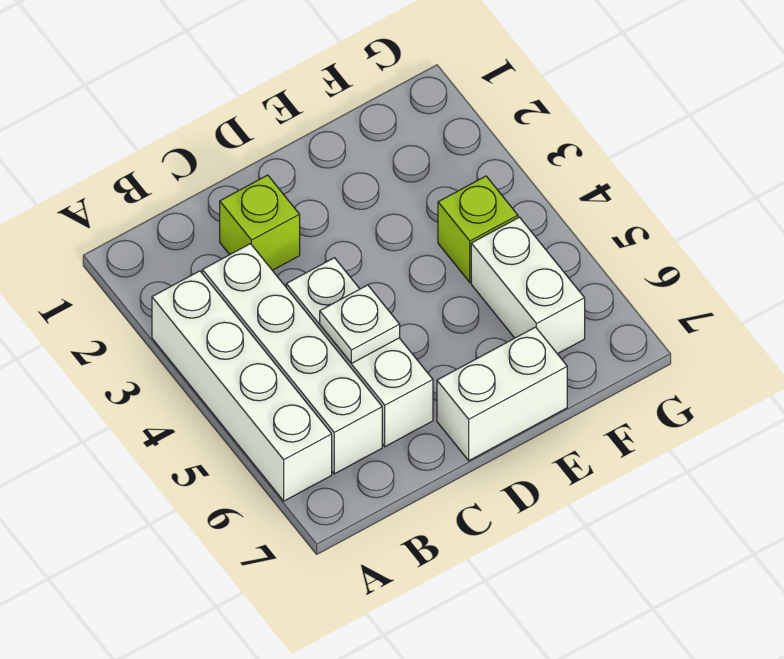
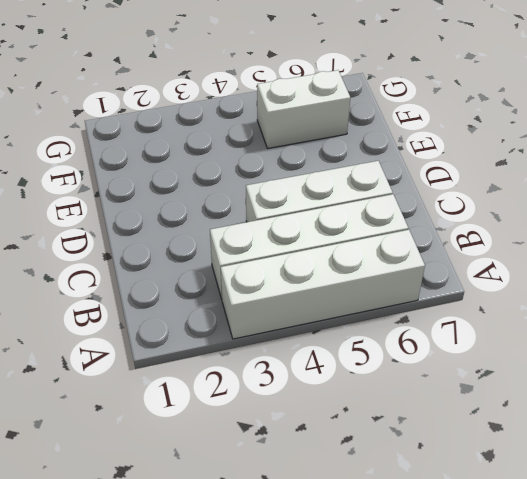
none -> lime 1x1 brick [220,175,300,270]
none -> white 1x2 brick [437,327,567,461]

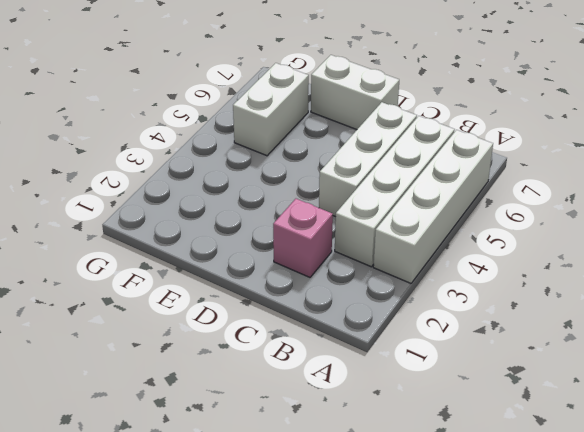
pink 1x1 brick [273,199,333,277] -> lime 1x1 brick [220,175,300,270]
none -> lime 1x1 brick [438,176,518,282]
none -> white 1x1 plate [320,285,400,363]

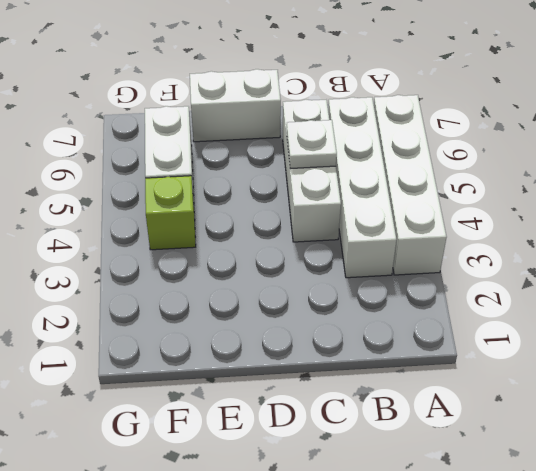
none -> lime 1x1 brick [220,175,300,270]

